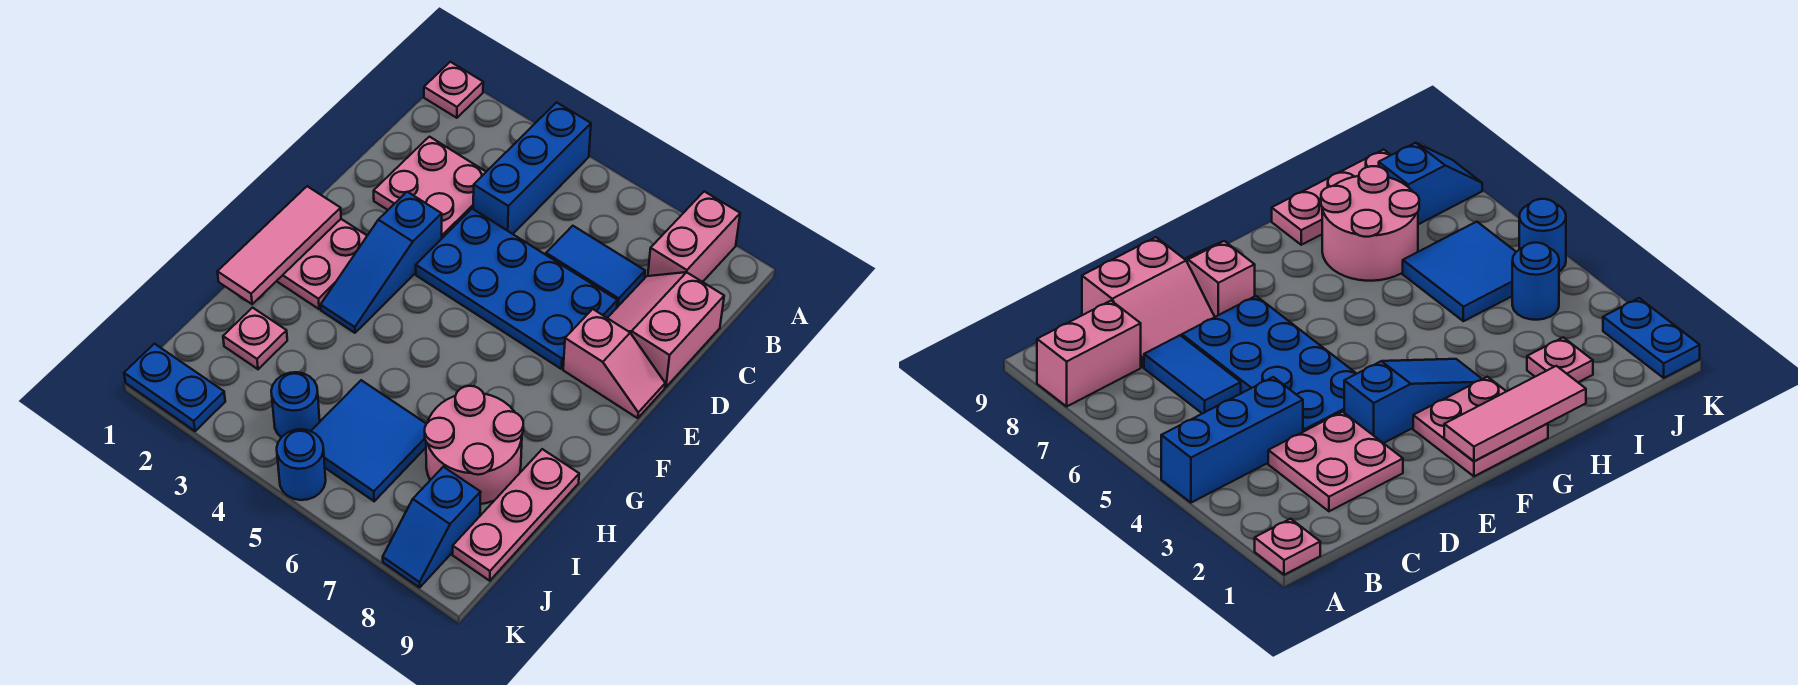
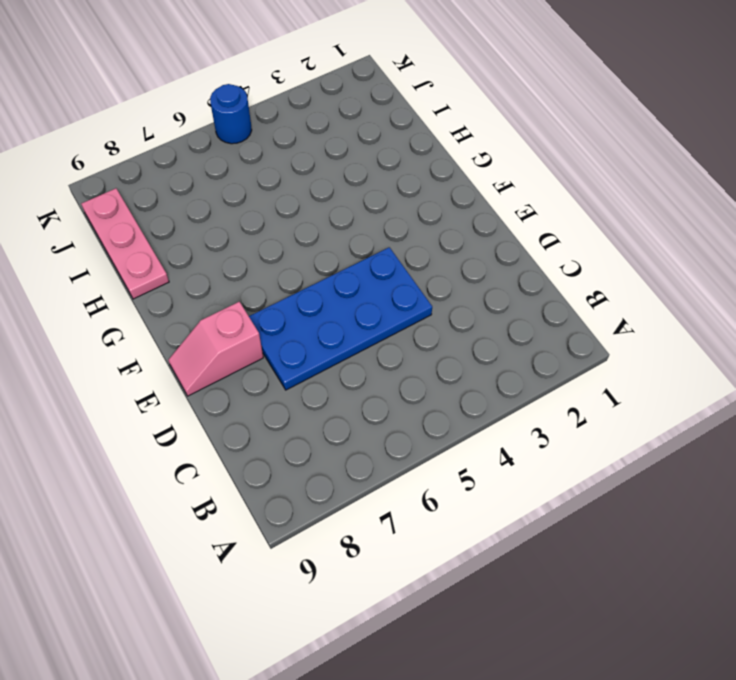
none -> pink 1x1 plate [424,62,483,118]
none -> blue 1x3 brick [473,102,591,234]
none -> pink 1x2 brick [648,191,740,282]

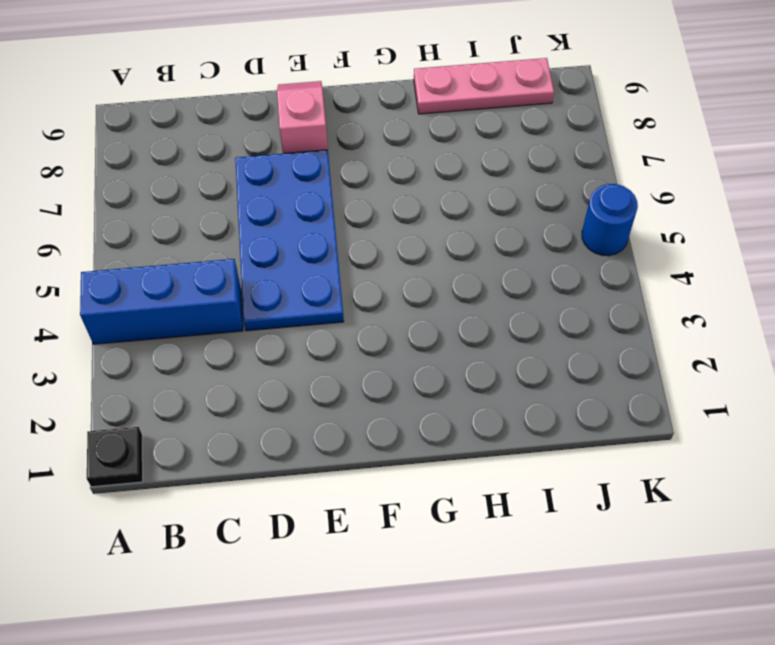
black 1x1 plate [87,427,143,487] -> pink 1x1 plate [424,62,483,118]
none -> pink 1x2 brick [648,191,740,282]
none -> pink 2x2 plate [374,137,486,238]
none -> blue 1x2 tile [546,226,645,307]

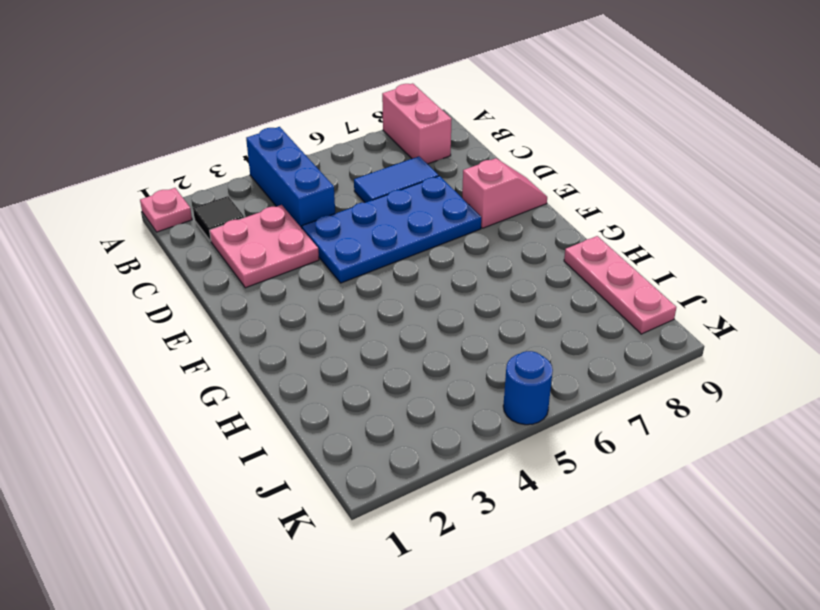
black 1x1 tile [193,196,244,241] -> none
none -> pink 2x2 slope [608,272,724,387]
none -> blue 1x3 slope [321,192,442,333]
none -> pink 2x2 plate [277,219,367,309]

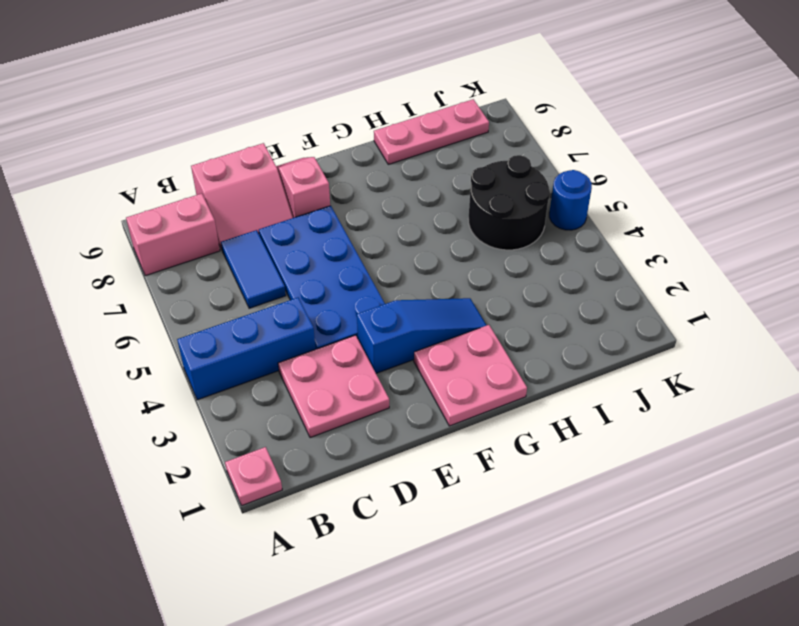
black 2x2 round brick [468,155,550,250] -> blue 2x2 tile [311,380,426,501]
none -> pink 2x2 round brick [425,386,523,504]
none -> pink 1x1 plate [223,308,287,369]
none -> blue 1x1 round brick [271,372,320,437]

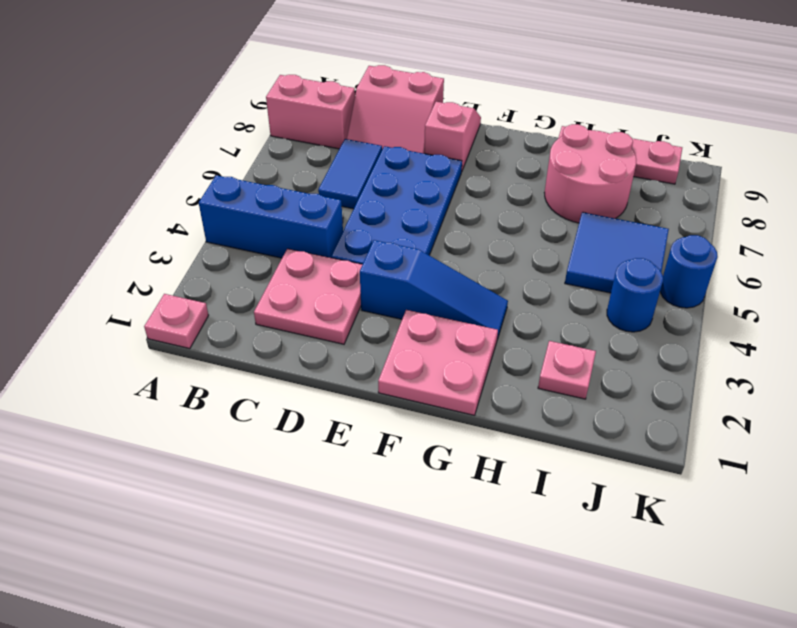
none -> blue 1x2 slope [383,467,481,588]
none -> blue 1x2 plate [124,344,225,431]
none -> pink 1x3 tile [217,186,341,304]

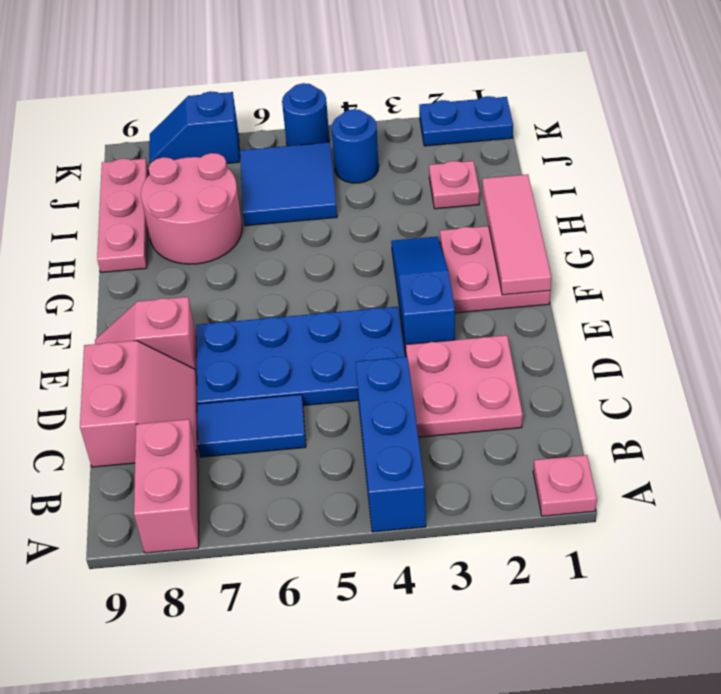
blue 1x2 slope [149,91,240,164] -> blue 1x2 slope turned to [383,467,481,588]

